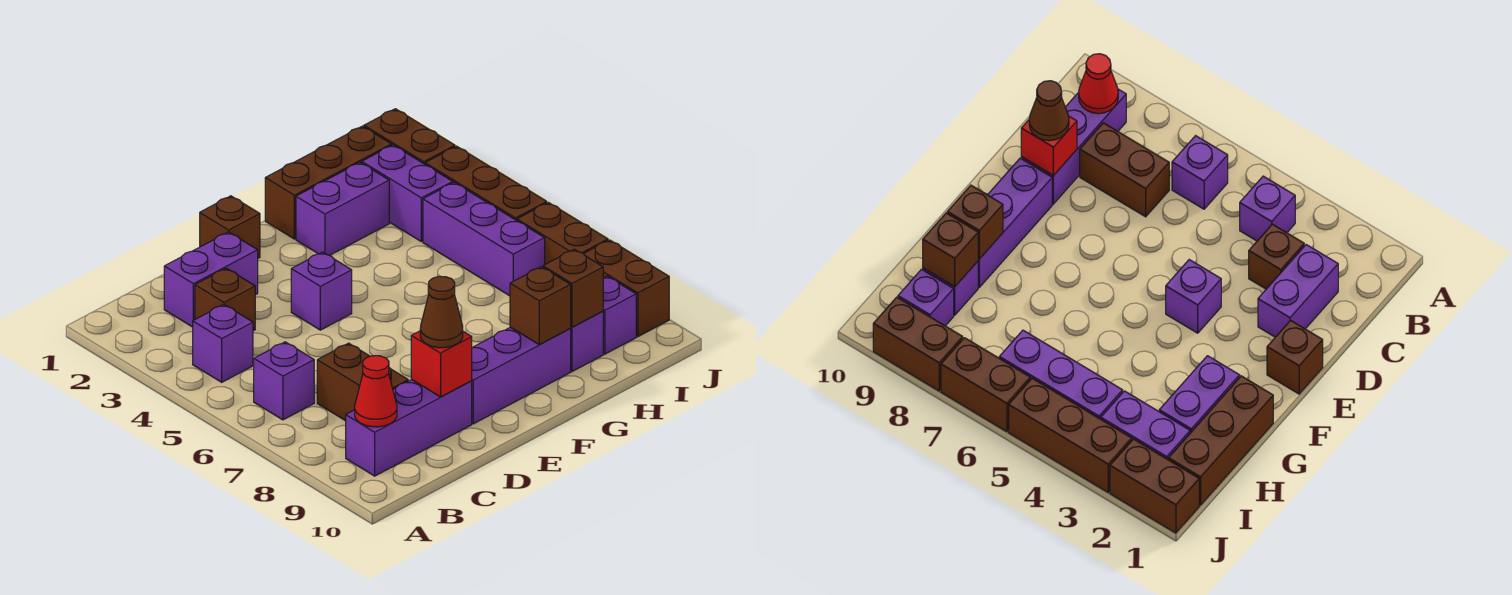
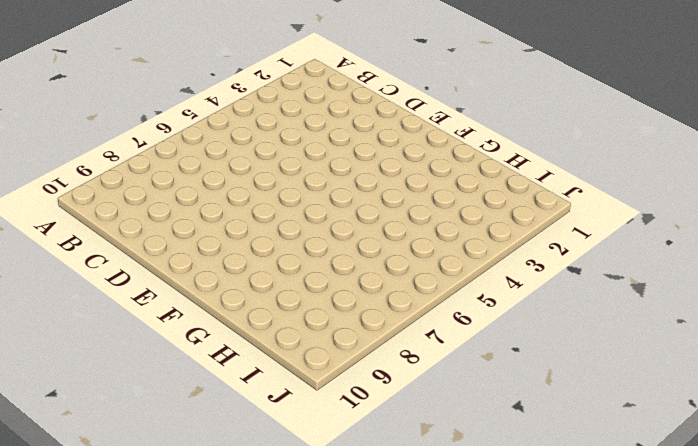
none -> purple 1x1 brick [193,305,253,382]
none -> purple 1x1 brick [254,342,314,420]
none -> purple 1x3 brick [346,380,472,476]

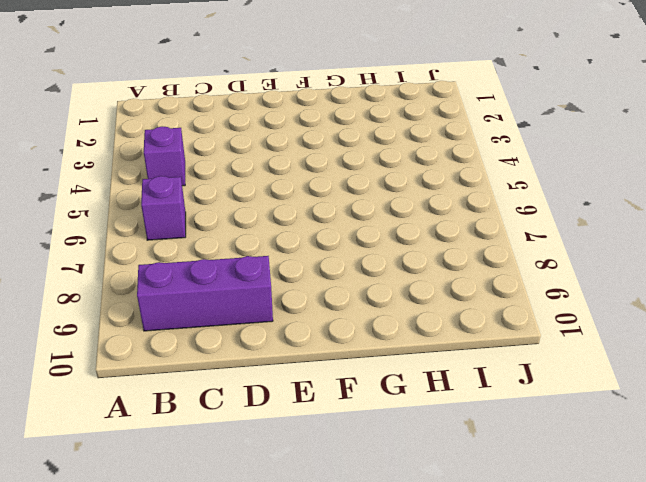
none -> purple 1x2 brick [164,232,258,327]
none -> brown 1x1 brick [195,268,255,331]
none -> brown 1x2 brick [317,343,408,421]

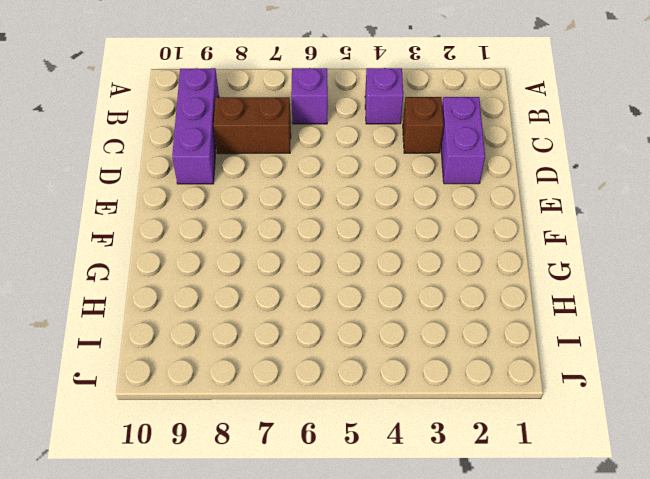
none -> brown 1x1 brick [200,196,260,258]
none -> purple 1x1 brick [291,252,352,330]
none -> purple 1x3 brick [472,327,571,424]

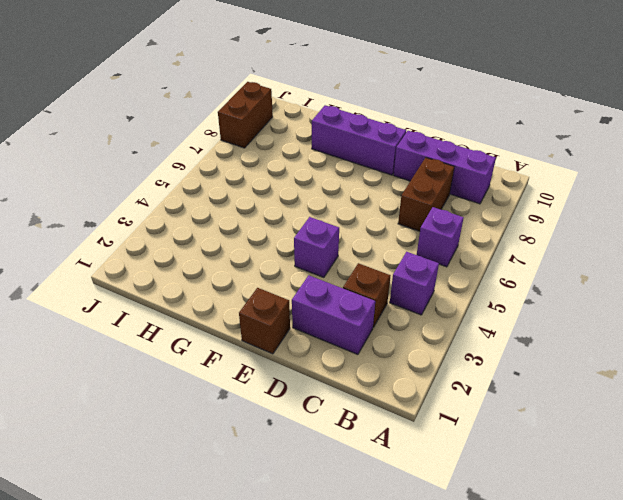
none -> brown 1x3 brick [265,126,392,239]
none -> purple 1x2 brick [296,162,389,255]
none -> purple 1x1 brick [570,311,603,372]

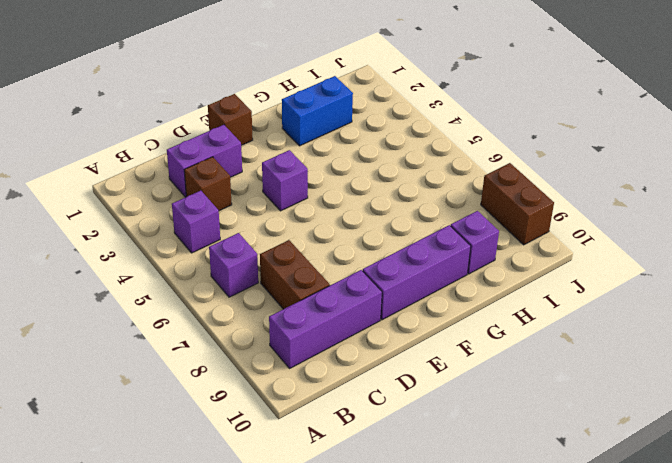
blue 1x2 brick [282,76,353,146] -> purple 1x2 brick [296,162,389,255]
none -> brown 1x3 brick [265,126,392,239]
none -> purple 1x2 brick [362,145,453,242]
none -> purple 1x3 brick [423,182,545,296]

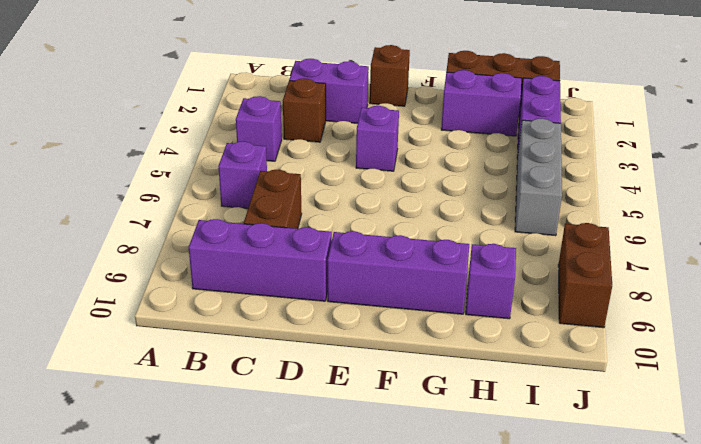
grey 1x3 brick [515,119,562,236] -> purple 1x3 brick [423,182,545,296]
none -> purple 1x1 brick [603,276,636,354]
none -> brown 1x2 brick [364,109,455,164]
none -> brown 1x3 brick [425,146,547,220]

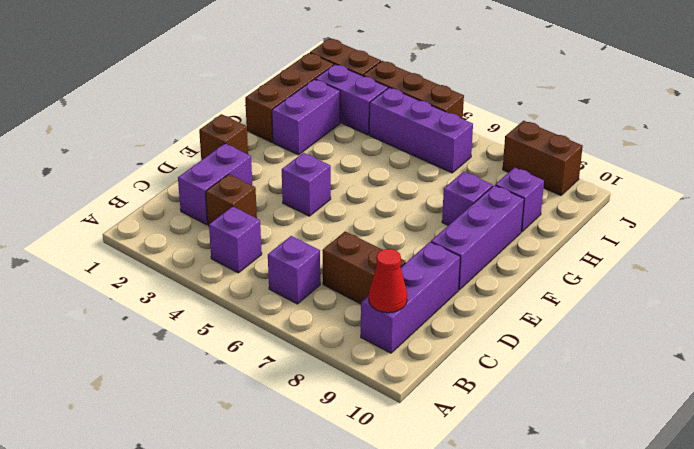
purple 1x1 brick [442,172,493,225] -> purple 1x1 brick moved to [603,276,636,354]
none -> brown 1x2 brick [517,202,608,264]
none -> red 1x1 brick [411,331,472,397]
none -> brown 1x1 brick [510,267,571,345]

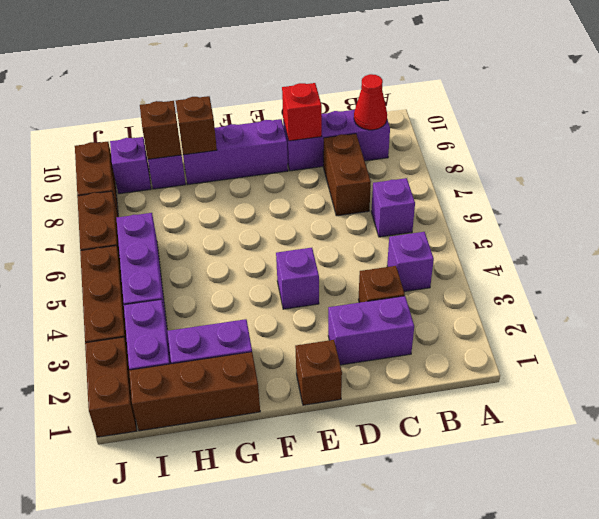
none -> brown 1x1 cone [420,276,463,348]

